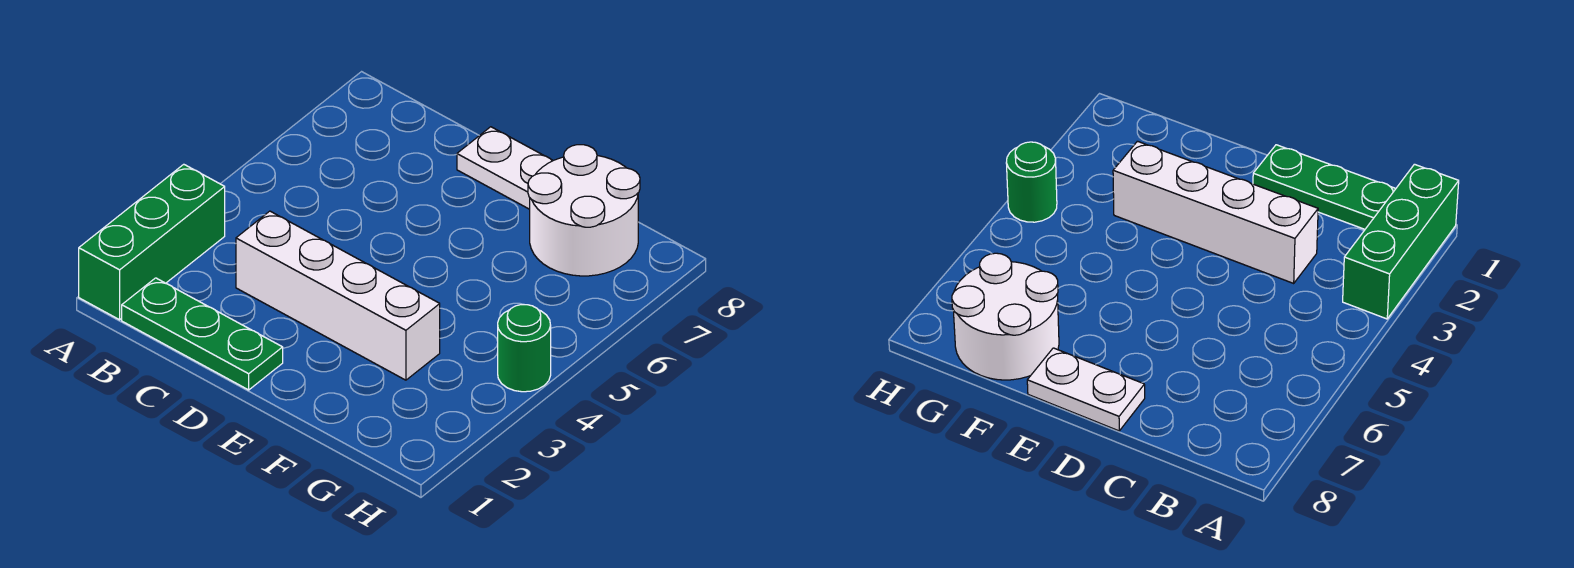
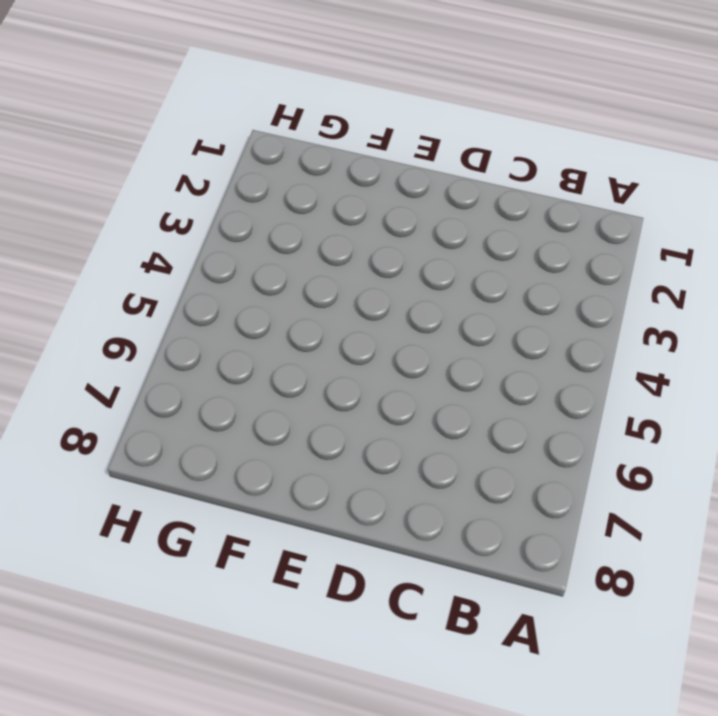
none -> green 1x3 brick [79,164,225,320]
none -> green 1x3 plate [122,278,283,390]

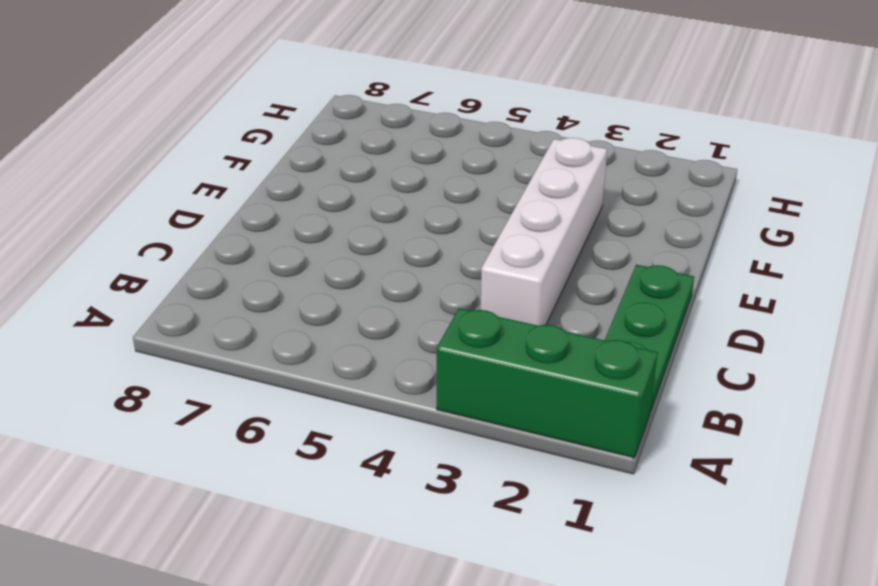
none -> white 1x2 plate [457,127,553,209]
none -> white 2x2 round brick [528,145,640,276]

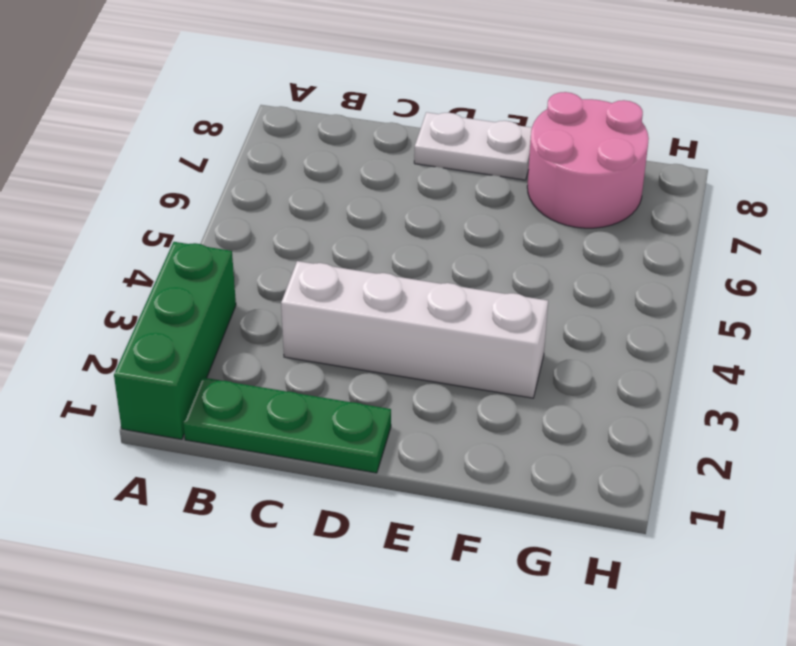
pink 2x2 round brick [527,92,649,228] -> white 2x2 round brick [528,145,640,276]
none -> green 1x1 round brick [498,305,551,392]

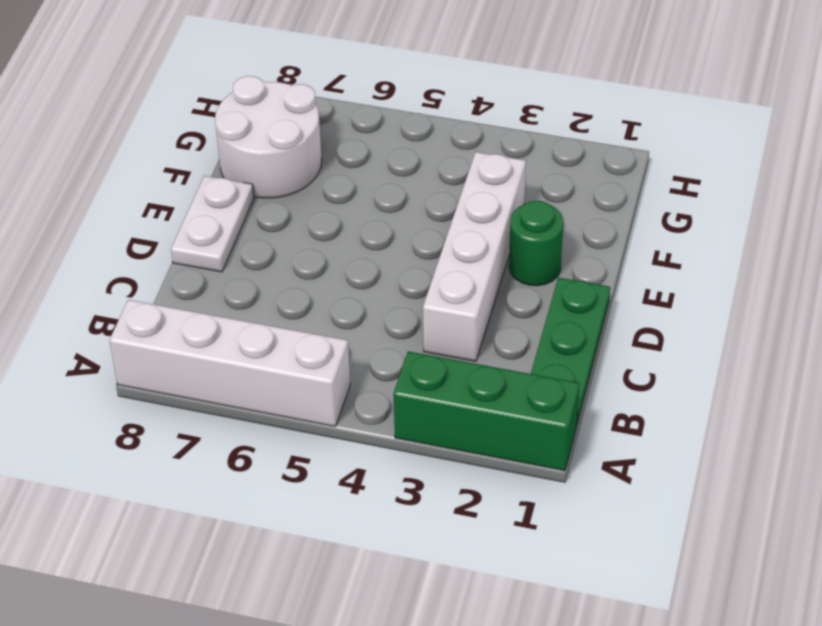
white 1x4 brick [109,300,350,426] -> none
green 1x1 round brick [509,201,563,286] -> green 1x1 round brick moved to [498,305,551,392]

